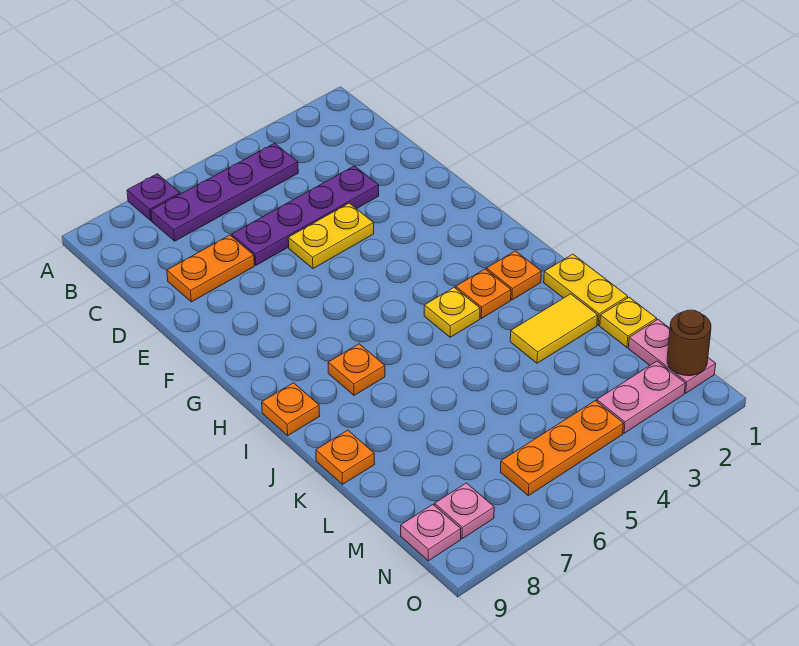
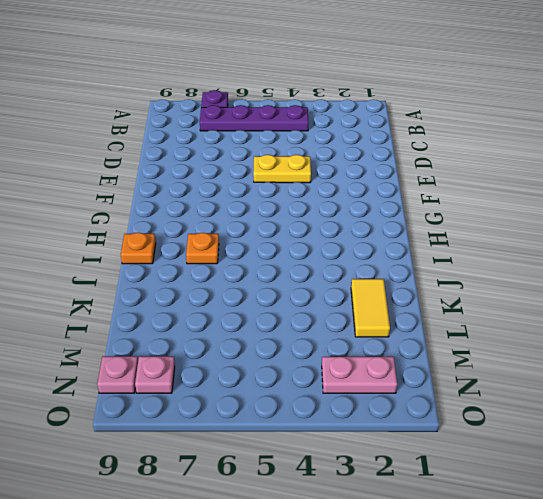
yellow 1x2 tile [351,279,390,337] -> yellow 1x2 tile turned to [510,294,598,363]
none -> purple 1x4 plate [232,166,379,265]
none -> orange 1x2 plate [167,235,254,302]
none -> orange 1x1 plate [486,251,541,300]

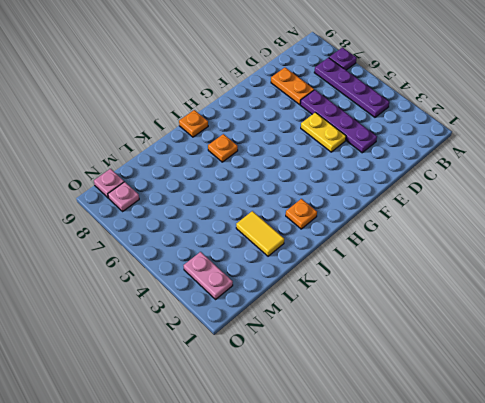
none -> orange 1x1 plate [456,269,511,318]
none -> yellow 1x1 plate [424,287,480,337]
none -> yellow 1x2 plate [544,254,628,325]

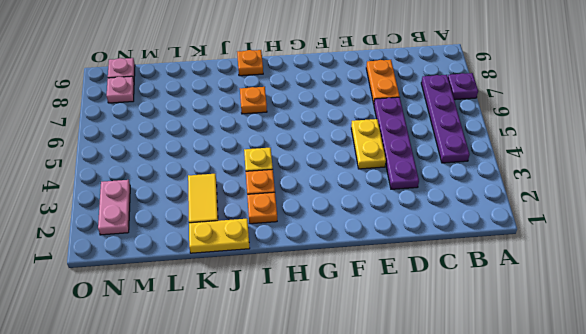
none -> orange 1x1 plate [316,430,375,484]
none -> yellow 1x1 plate [600,297,657,347]
none -> pink 1x2 plate [628,320,716,393]

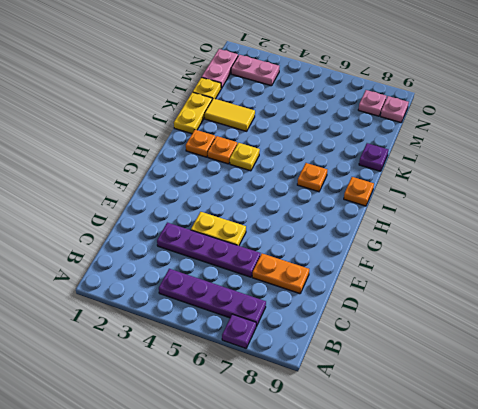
purple 1x1 plate [359,143,388,171] -> orange 1x1 plate [316,430,375,484]
none -> orange 1x3 plate [500,401,624,496]
none -> brown 1x1 round brick [667,310,711,376]

